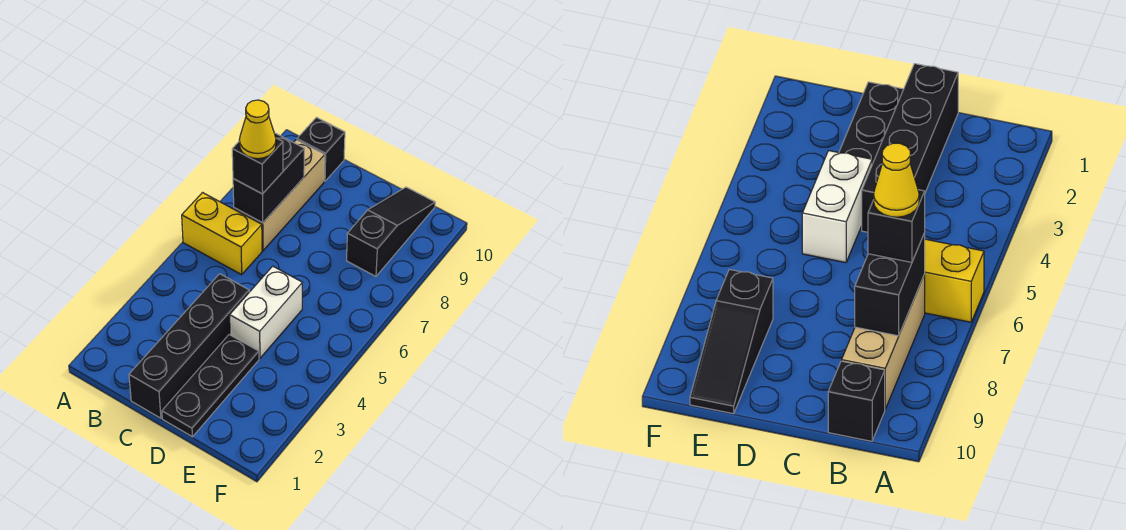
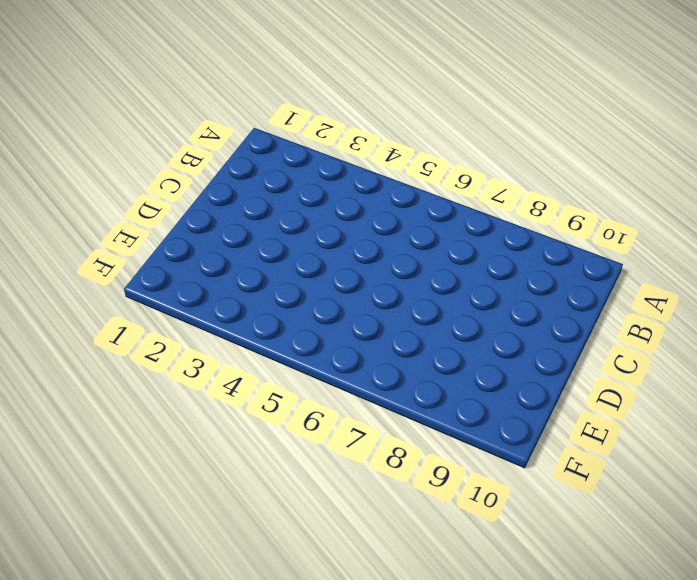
none -> yellow 1x2 brick [182,193,262,275]
none -> tan 1x3 brick [234,140,325,251]

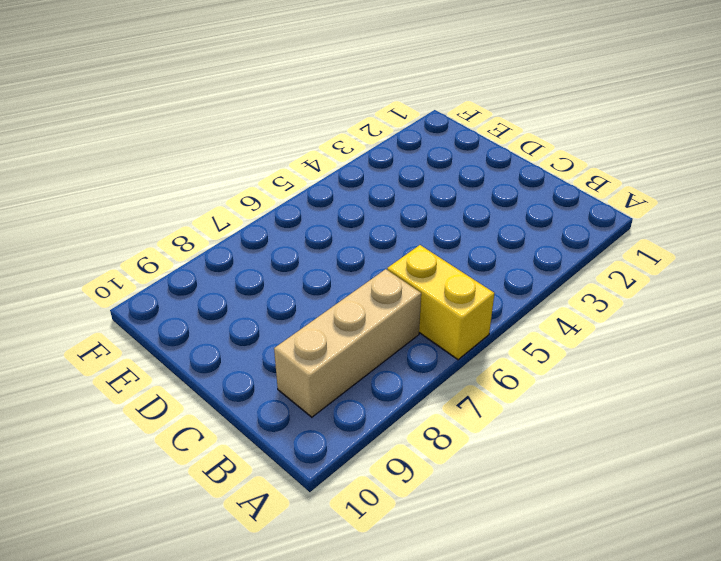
none -> black 1x1 brick [297,117,345,181]
none -> black 1x4 brick [129,274,249,418]

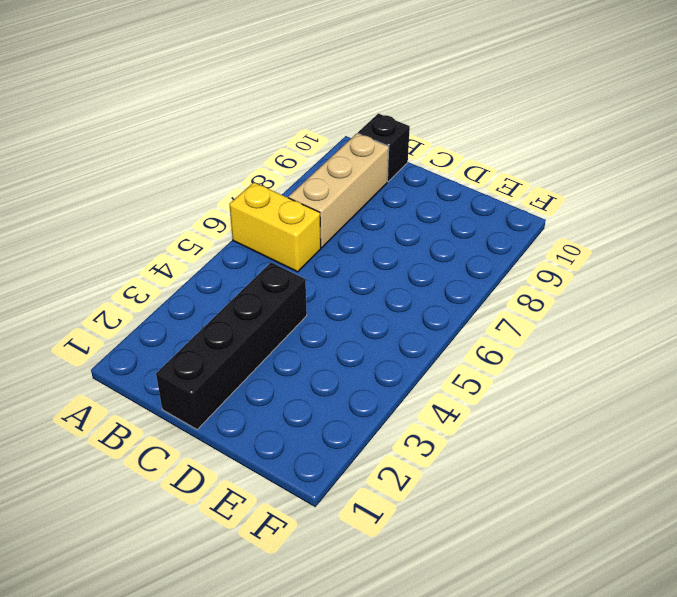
none -> black 1x3 plate [162,335,259,437]
none -> white 1x2 brick [230,266,302,358]

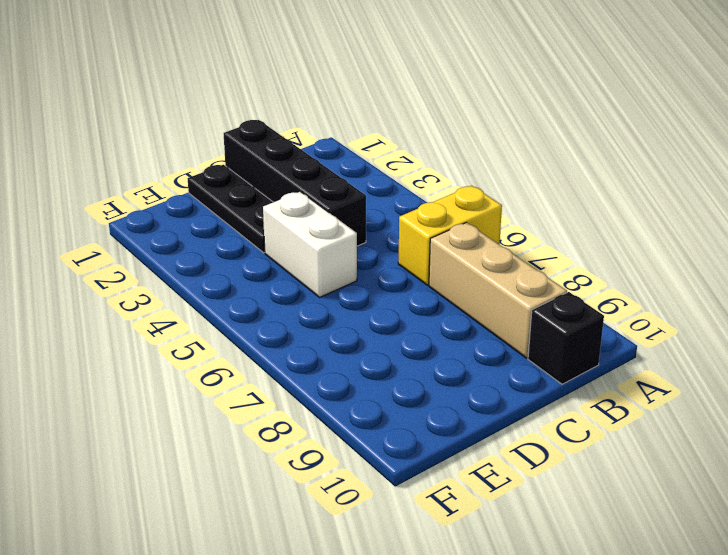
none -> black 1x3 slope [347,187,435,276]
none -> black 1x2 brick [233,133,304,223]

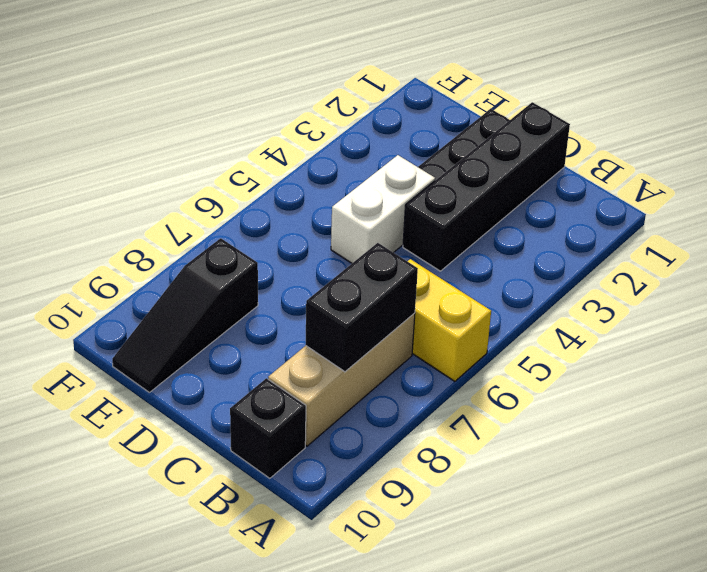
none -> black 1x1 brick [232,138,283,194]
none -> yellow 1x1 cone [239,100,276,159]

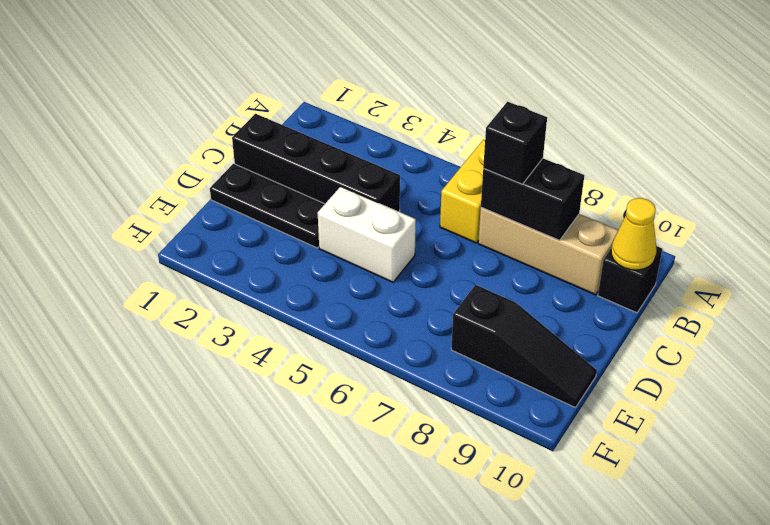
yellow 1x1 cone [611,198,657,270] -> yellow 1x1 cone moved to [239,100,276,159]

